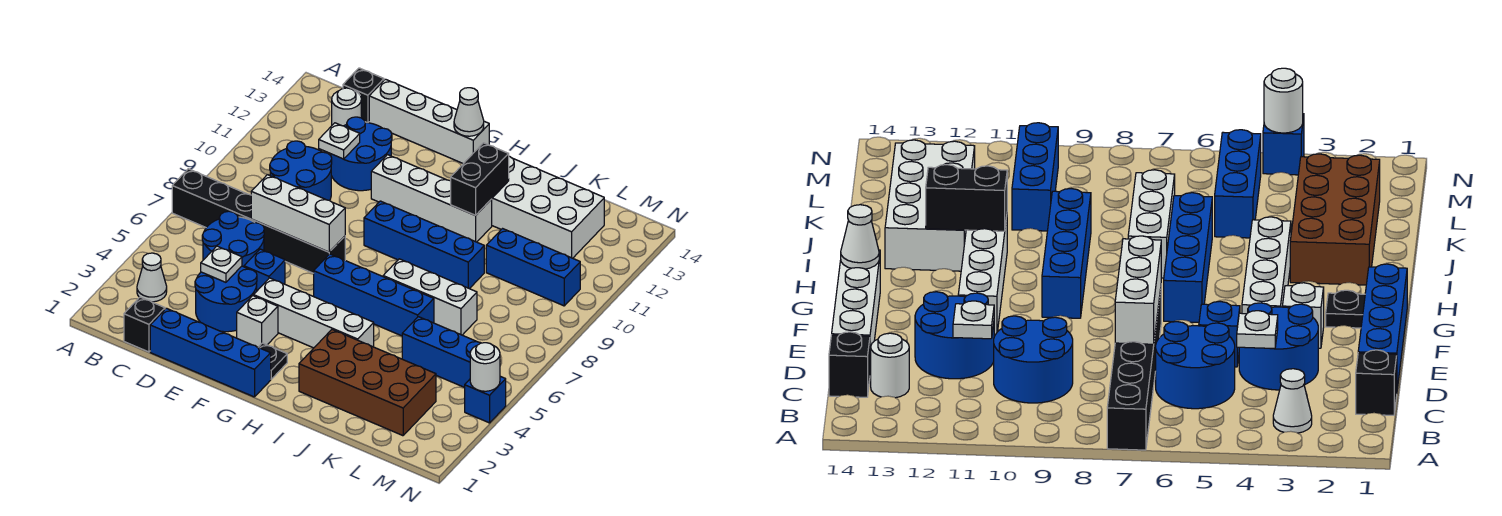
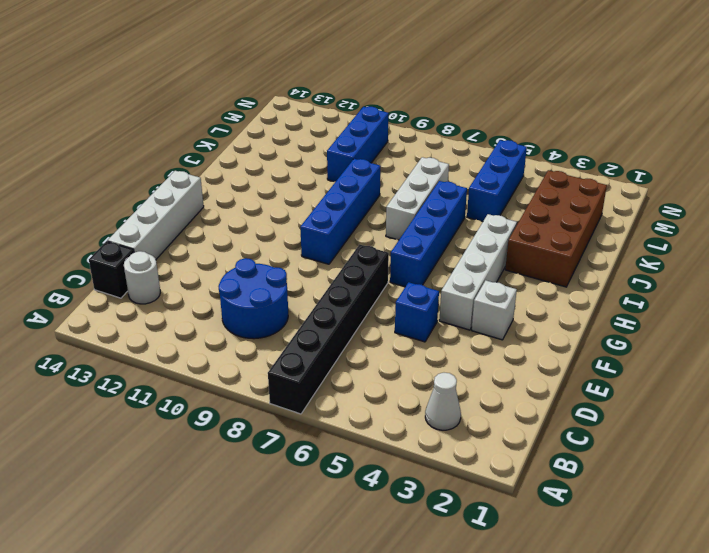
none -> black 1x1 brick [124,297,165,352]
none -> blue 2x2 round brick [202,211,264,267]
none -> blue 1x4 brick [150,308,271,397]
none -> blue 2x2 round brick [195,266,257,332]

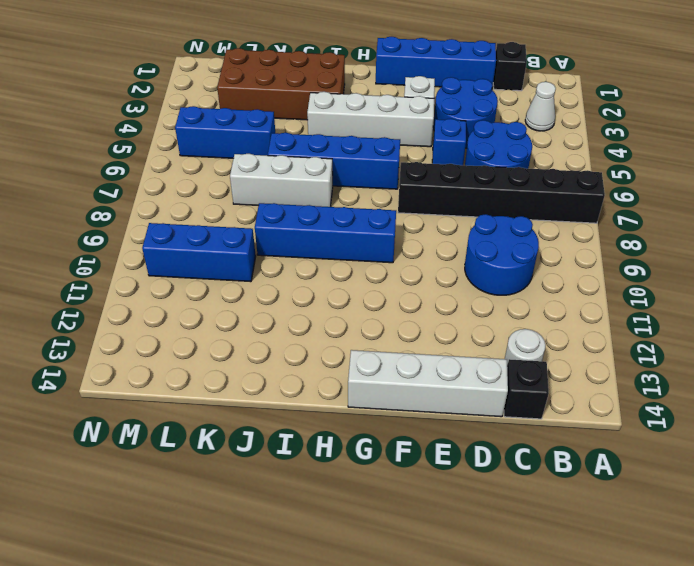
none -> blue 2x2 round brick [330,117,392,191]
none -> white 1x4 brick [371,155,492,242]
none -> black 1x1 plate [258,343,287,379]
none -> white 2x4 brick [492,156,604,258]

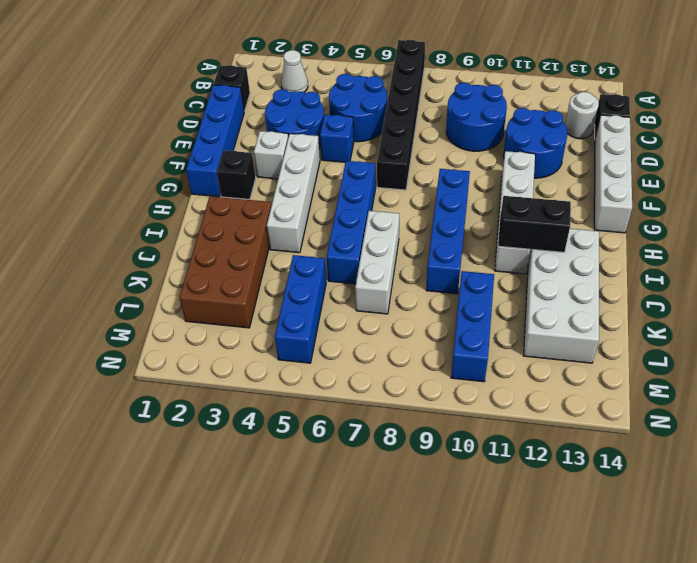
black 1x1 brick [217,150,256,199] -> black 1x1 plate [258,343,287,379]
none -> blue 1x1 brick [465,376,506,423]
none -> white 1x1 plate [201,246,242,282]
none -> white 1x3 brick [251,175,345,252]
none -> white 1x1 plate [319,123,360,159]

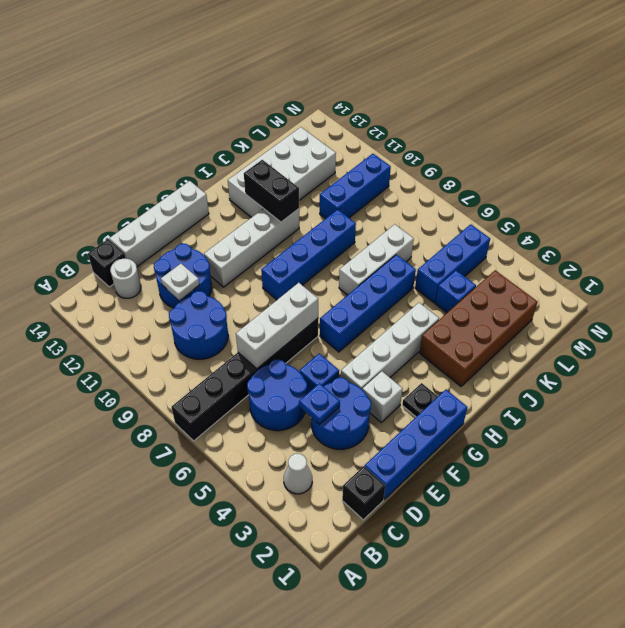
blue 1x1 plate [299,383,340,425] -> white 1x1 plate [201,246,242,282]
blue 1x1 brick [435,270,476,313] -> blue 1x1 brick moved to [465,376,506,423]
none -> white 1x1 cone [454,88,484,136]
none -> white 1x1 round brick [470,343,500,391]

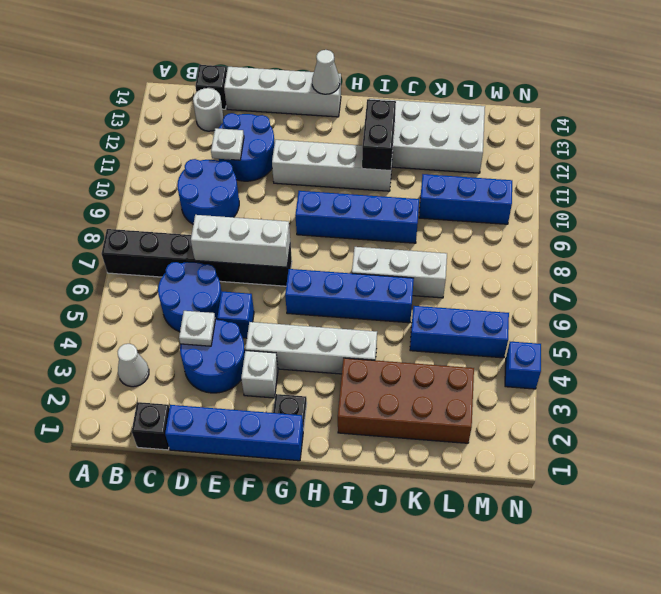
none -> white 1x1 round brick [470,343,500,391]

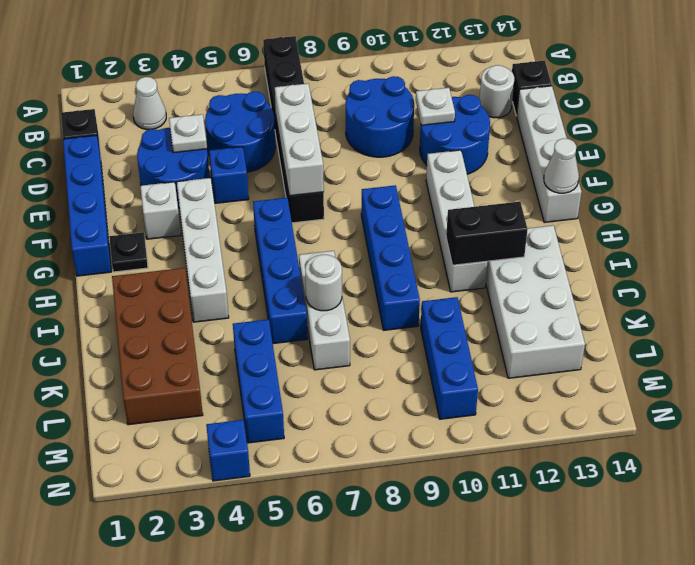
white 1x1 round brick [305,255,342,311] -> white 1x1 round brick moved to [470,343,500,391]

